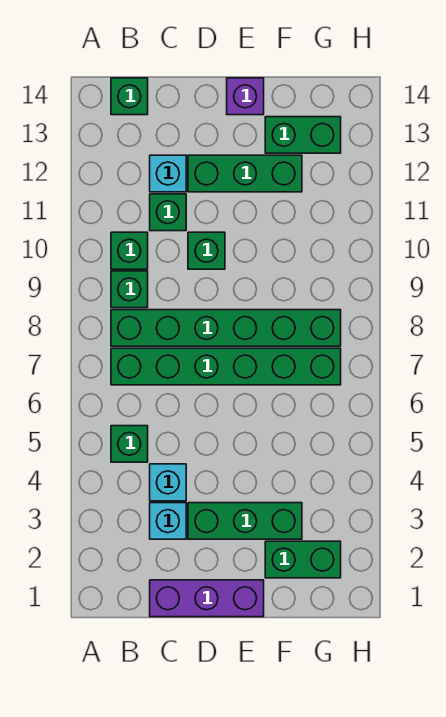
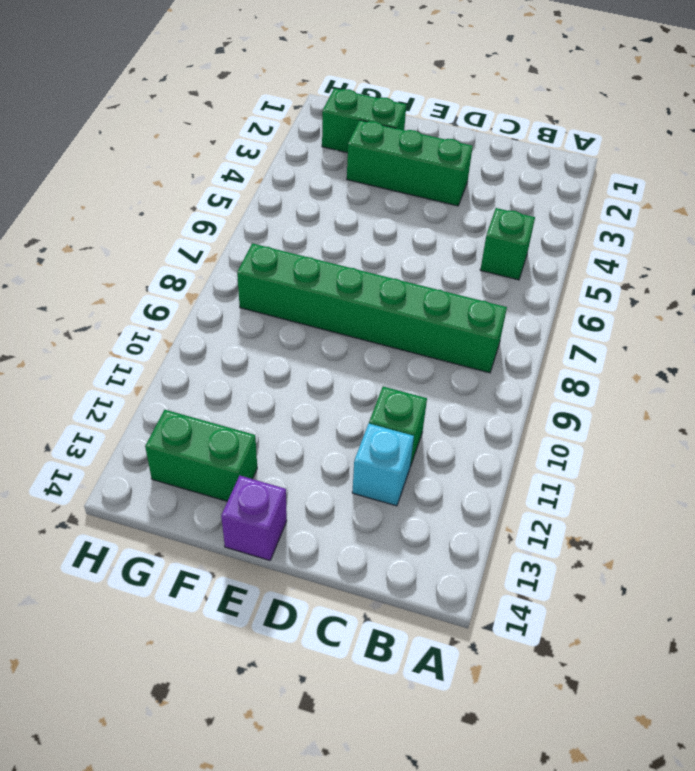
none -> green 1x6 brick [111,348,341,385]
none -> green 1x1 brick [111,271,148,308]
none -> green 1x1 brick [111,232,148,269]

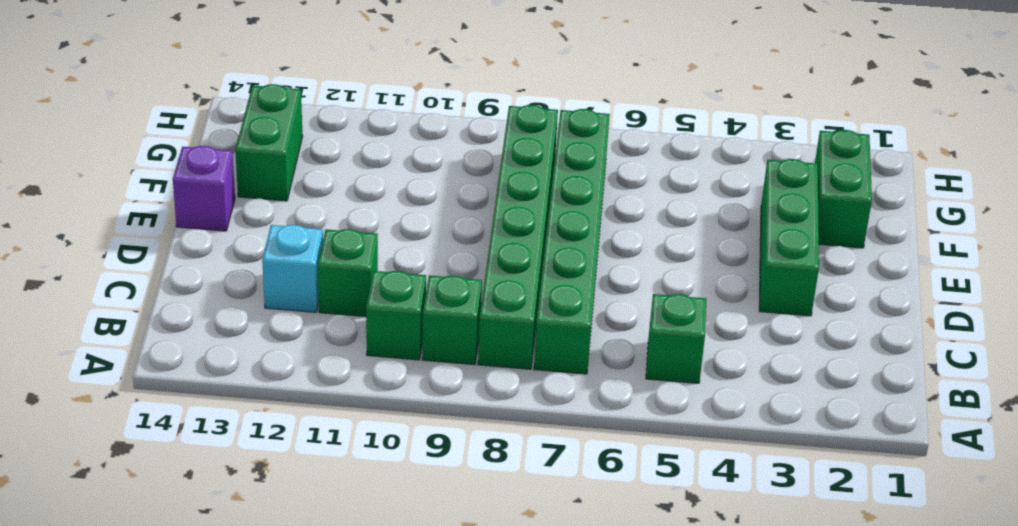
none -> green 1x1 brick [111,78,148,115]
none -> purple 1x3 brick [150,580,264,617]
none -> cyan 1x1 brick [150,503,186,539]

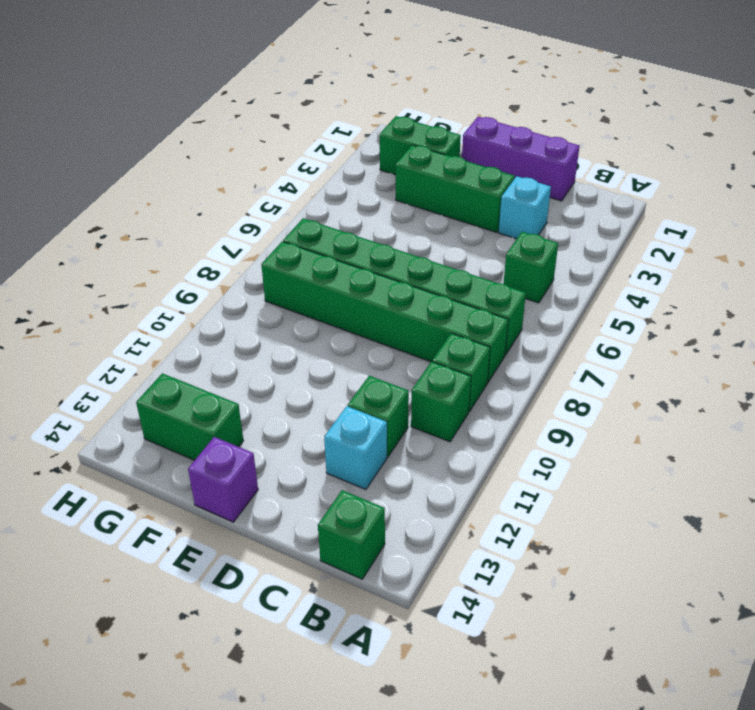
none -> cyan 1x1 brick [150,464,186,501]
none -> green 1x1 brick [188,232,225,269]
none -> green 1x3 brick [188,155,302,192]

